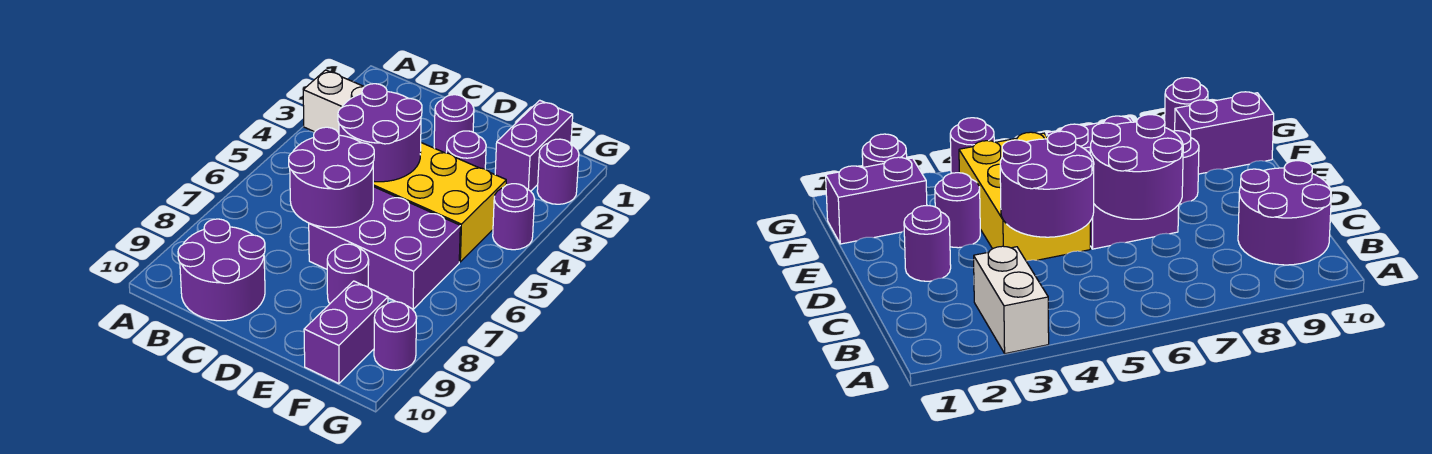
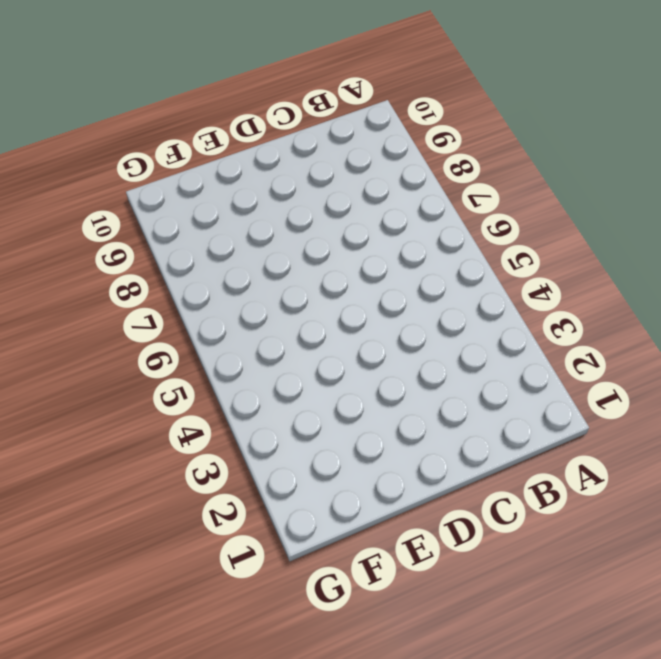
none -> white 1x2 brick [303,70,364,133]
none -> purple 2x2 round brick [178,219,265,321]
none -> purple 1x1 round brick [434,95,474,153]

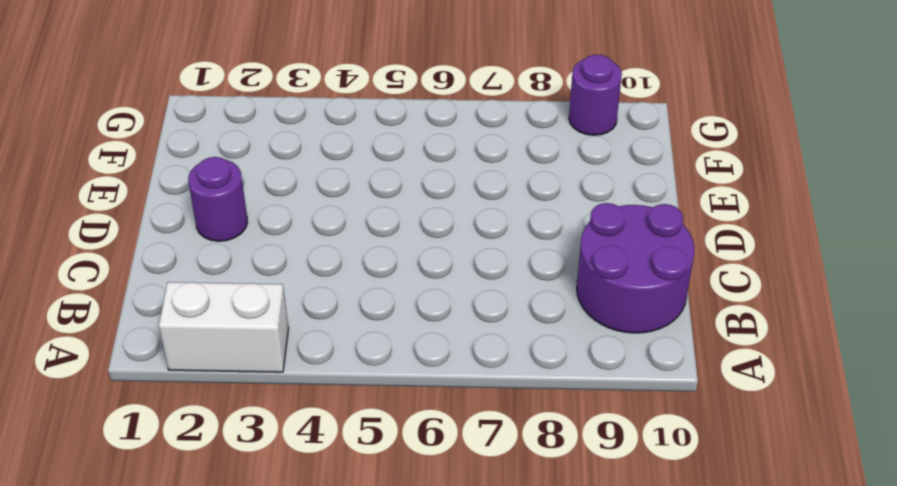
white 1x2 brick [159,282,288,372] -> white 1x2 brick turned to [303,70,364,133]
none -> yellow 2x3 brick [373,143,506,262]
none -> purple 2x3 brick [309,187,460,309]
none -> purple 1x1 round brick [446,131,486,169]

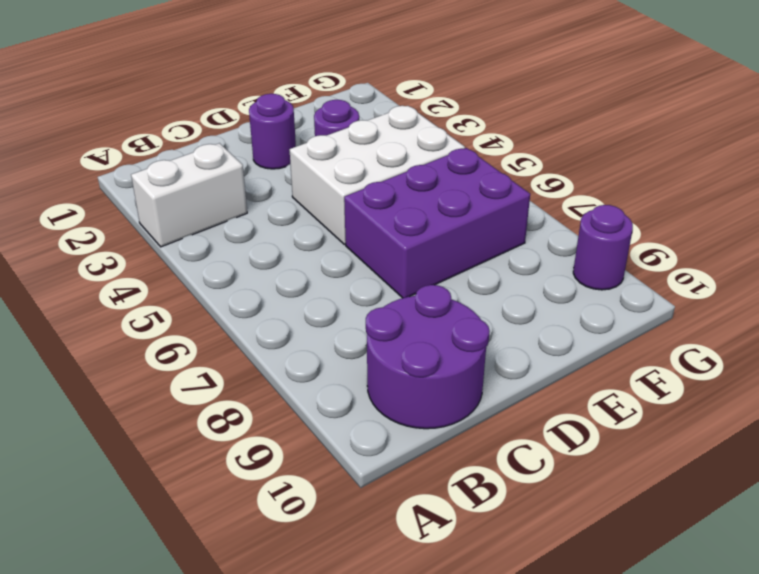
white 2x3 brick [289,106,465,244] -> yellow 2x3 brick [373,143,506,262]
none -> purple 1x1 round brick [327,244,369,303]
none -> purple 1x2 brick [495,100,573,191]
none -> purple 1x2 brick [304,281,388,384]

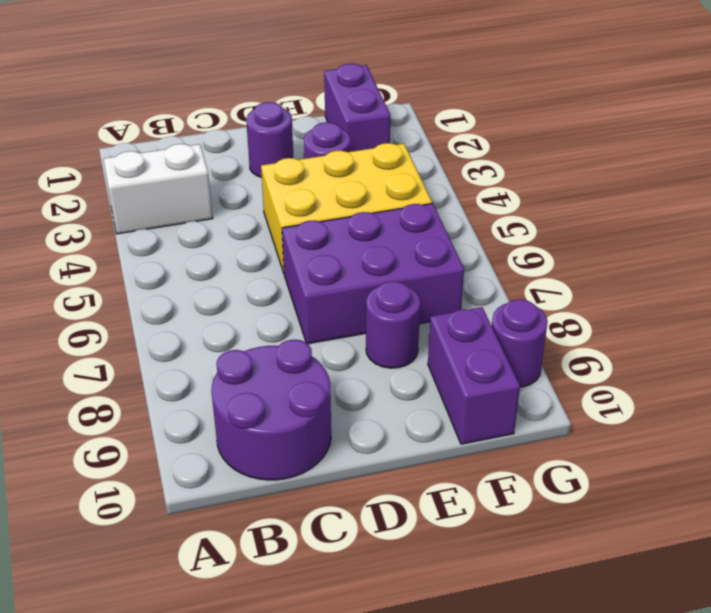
none -> purple 1x1 round brick [537,139,579,204]
none -> purple 1x1 round brick [493,184,535,250]
none -> purple 2x2 round brick [338,84,422,182]

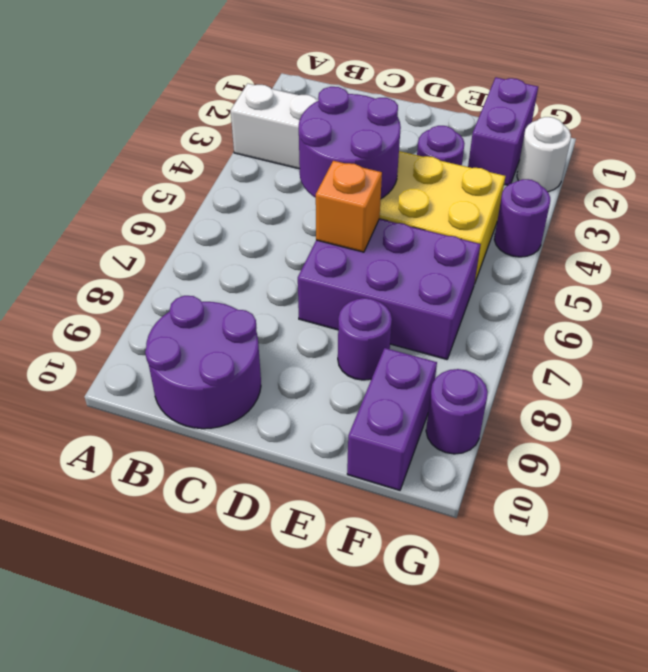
orange 1x1 brick [316,161,382,252] -> purple 2x2 round brick [289,127,374,227]
white 1x1 round brick [517,117,571,192] -> purple 1x1 round brick [537,139,579,204]
none -> purple 1x1 round brick [434,95,474,153]

